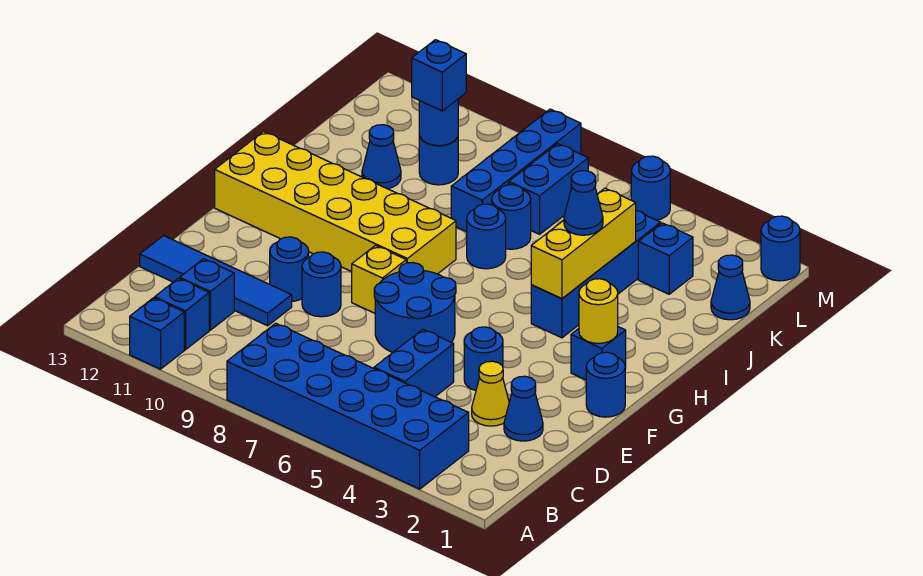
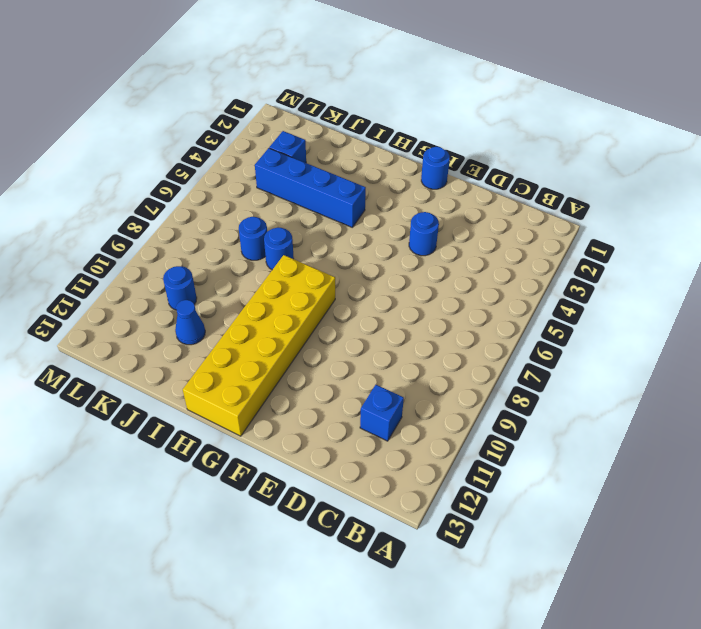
none -> blue 2x6 brick [227,323,469,489]
none -> blue 1x1 brick [130,298,184,369]
none -> blue 1x1 brick [155,278,209,350]
none -> blue 1x2 brick [374,329,454,397]

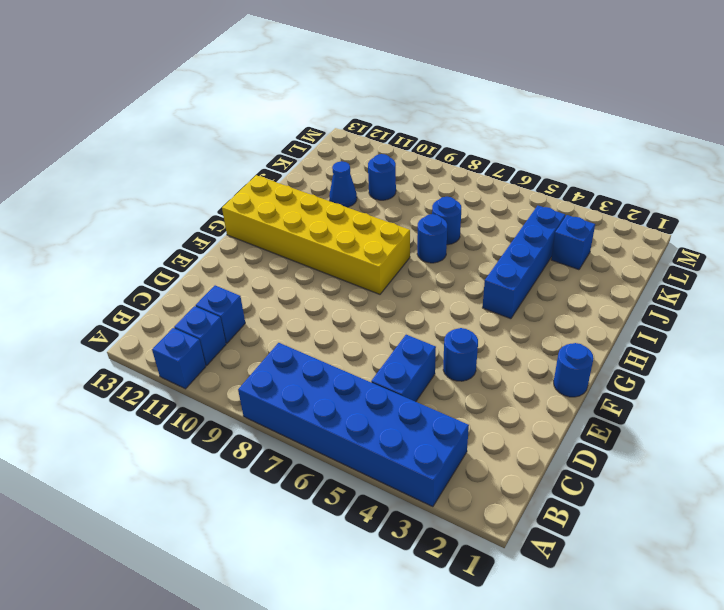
none -> blue 1x1 cone [504,376,543,441]
none -> yellow 1x1 cone [472,361,509,426]
none -> blue 1x4 tile [140,236,292,326]
none -> blue 2x2 round brick [374,263,456,352]

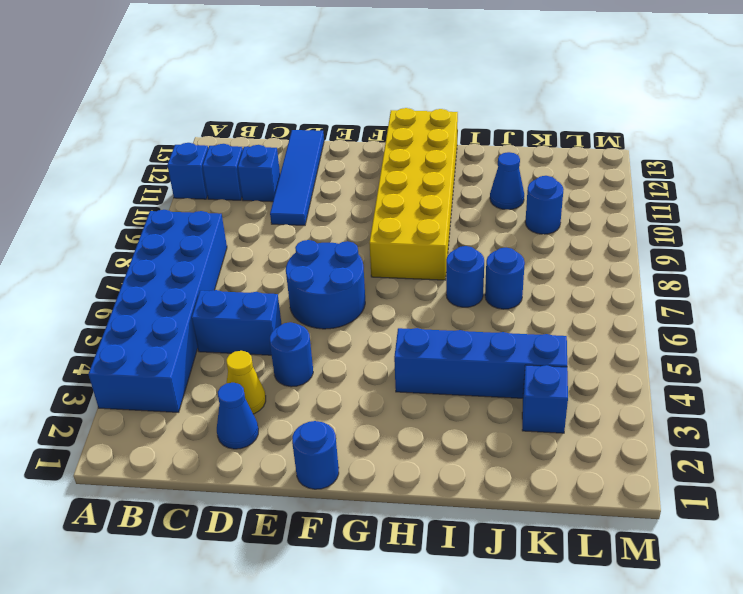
none -> blue 1x1 round brick [302,252,341,317]
none -> blue 1x1 round brick [270,237,309,301]
none -> yellow 1x1 brick [352,246,406,313]
none -> blue 1x1 brick [571,327,626,380]

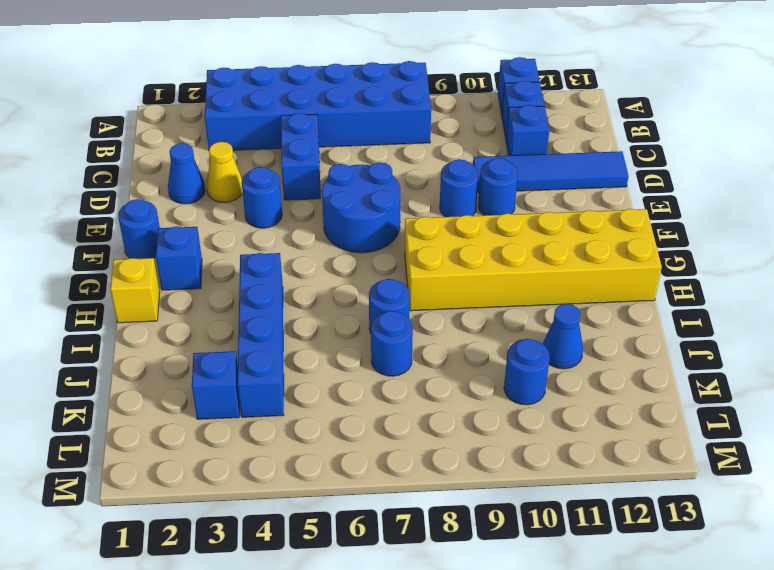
yellow 1x1 brick [110,258,160,323] -> yellow 1x1 brick moved to [352,246,406,313]
none -> blue 1x4 brick [451,109,581,232]
none -> blue 1x1 cone [711,255,750,320]
none -> blue 1x2 brick [509,144,588,234]
none -> blue 1x1 round brick [761,216,800,281]

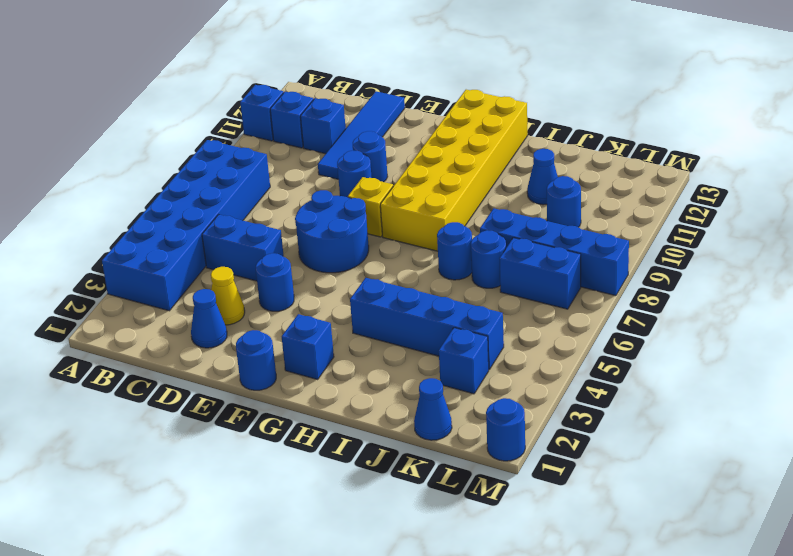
none -> blue 1x1 round brick [631,156,670,220]
none -> yellow 1x1 round brick [579,279,618,343]
none -> yellow 1x3 brick [531,188,636,298]
none -> blue 1x1 round brick [419,99,458,146]

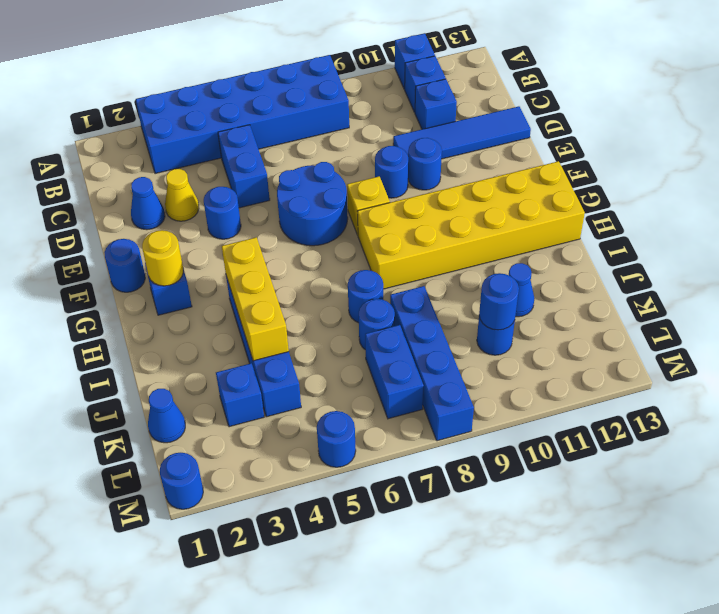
none -> blue 1x1 cone [564,171,603,235]
none -> blue 1x1 brick [412,40,466,111]

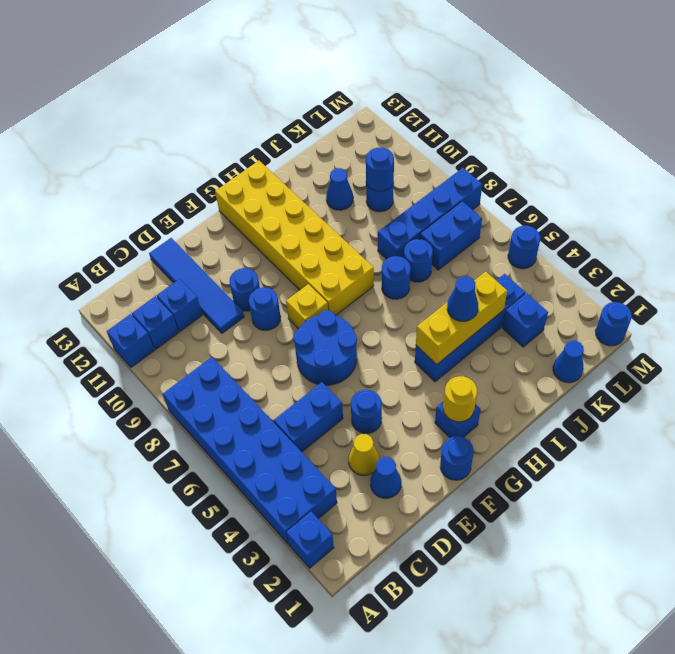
blue 1x1 brick [286,512,334,568] -> blue 1x1 brick moved to [412,40,466,111]

